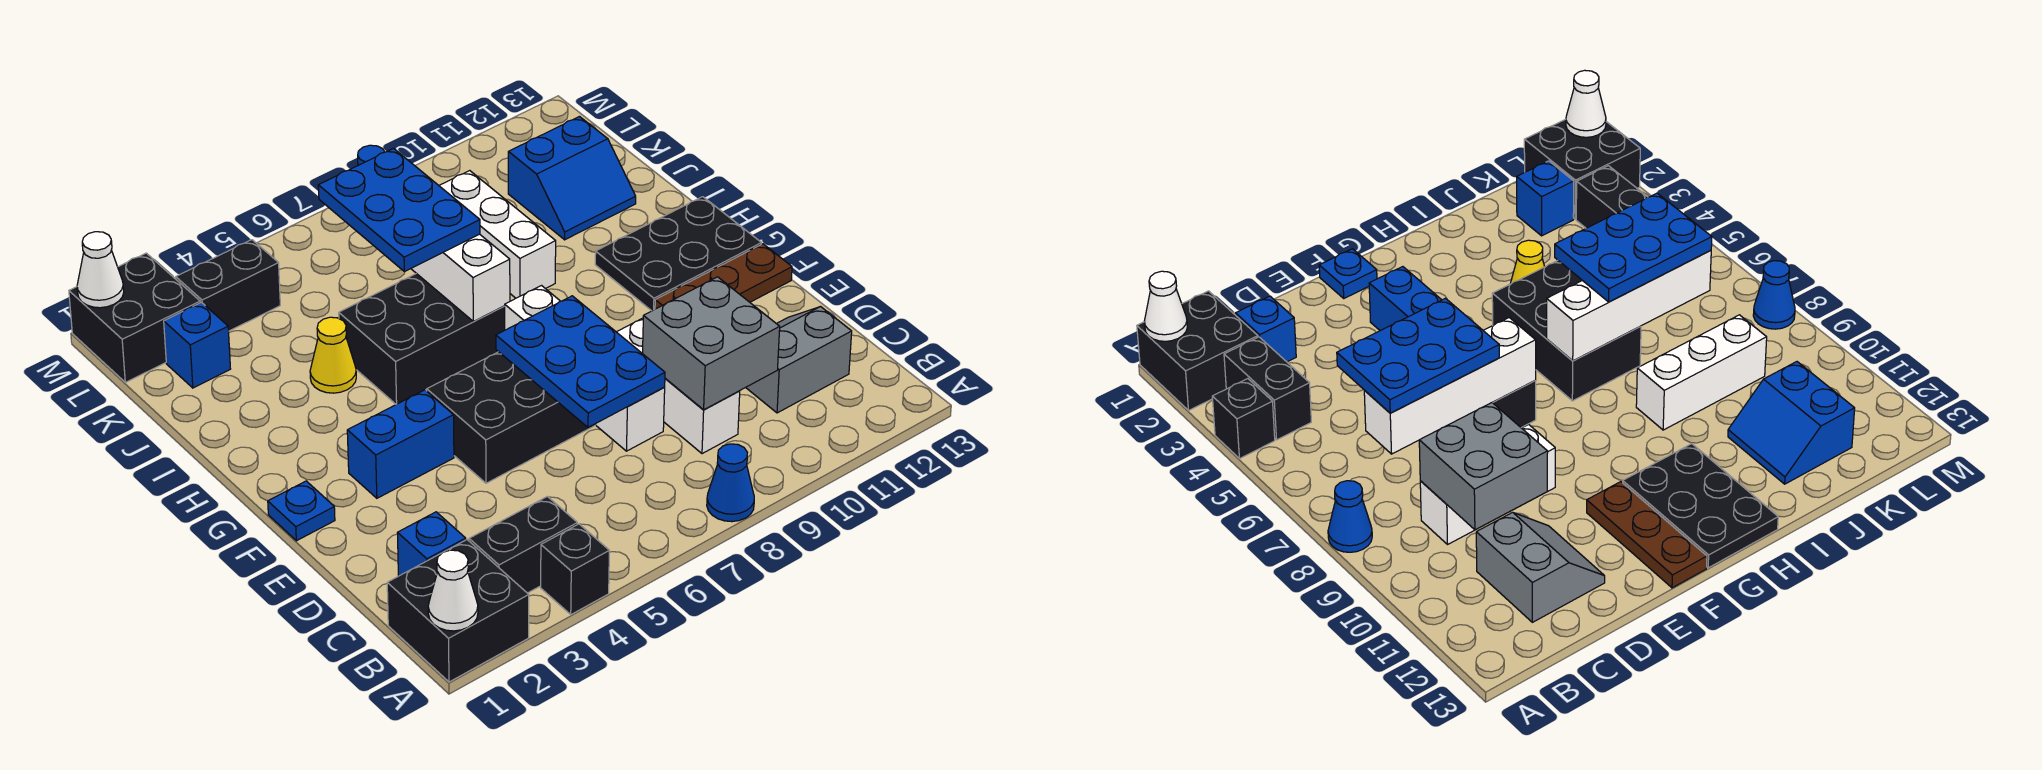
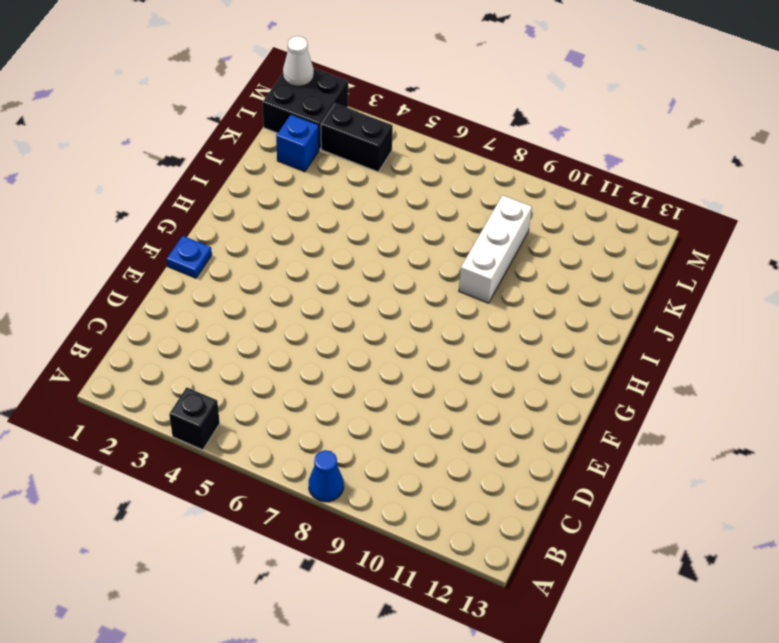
none -> black 2x2 brick [387,540,529,682]
none -> black 1x2 brick [469,496,577,593]
none -> blue 1x1 brick [397,512,466,576]

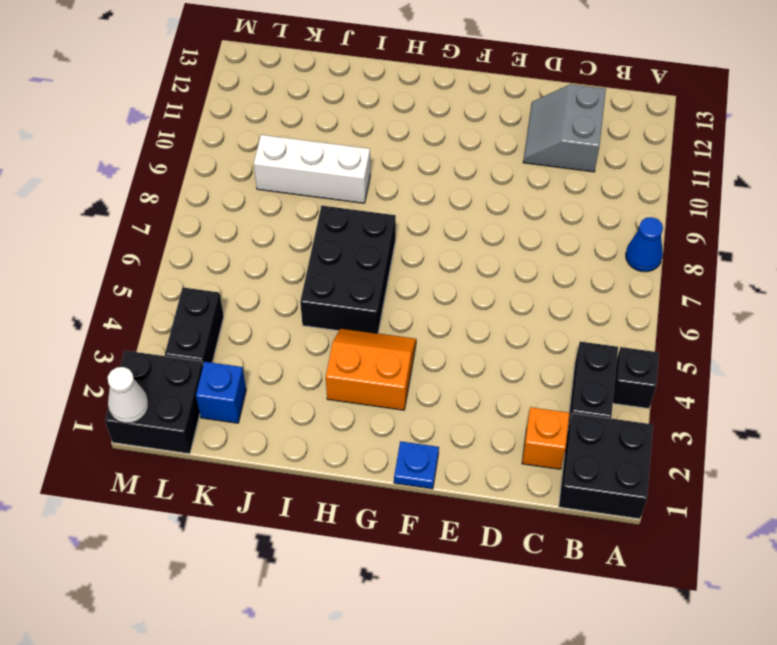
orange 1x1 brick [522,407,570,469] -> blue 1x1 brick [397,512,466,576]
orange 2x2 slope [326,328,416,410] -> none
none -> white 1x3 brick [617,318,740,454]
none -> black 2x3 brick [427,352,595,483]
none -> blue 1x2 brick [347,390,454,498]

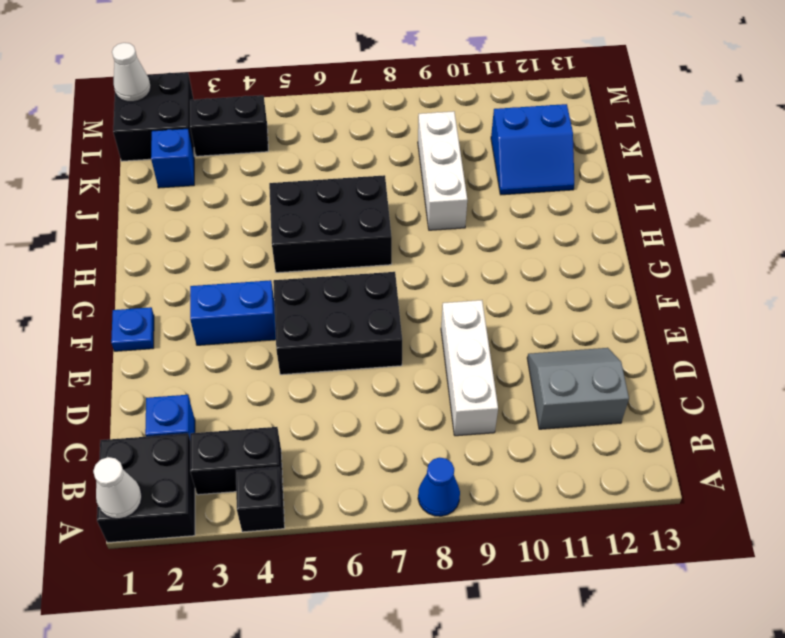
none -> brown 1x3 plate [655,244,792,309]
none -> black 2x3 plate [595,197,761,311]
none -> yellow 1x1 cone [310,317,356,393]

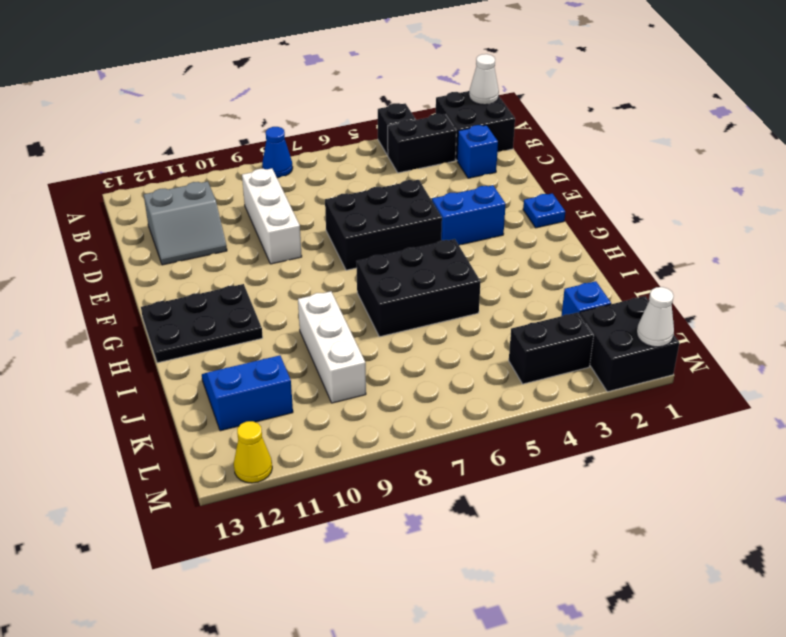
yellow 1x1 cone [234,421,272,483] -> yellow 1x1 cone moved to [310,317,356,393]
none -> brown 1x3 plate [655,244,792,309]
none -> blue 1x1 cone [1753,261,1795,329]
none -> white 1x4 brick [505,286,665,451]

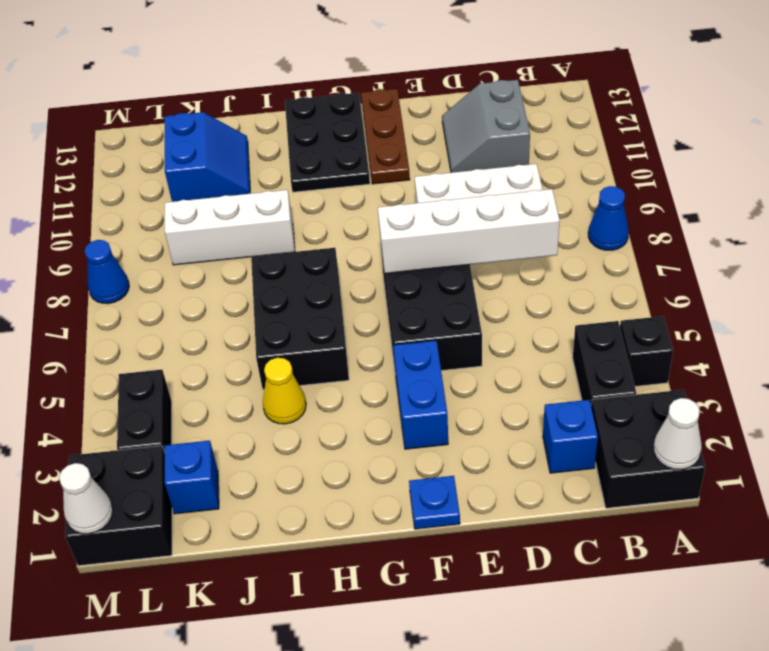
none -> grey 2x2 brick [643,277,780,410]
none -> white 1x4 brick [411,234,510,321]
none -> blue 2x3 plate [496,296,665,427]

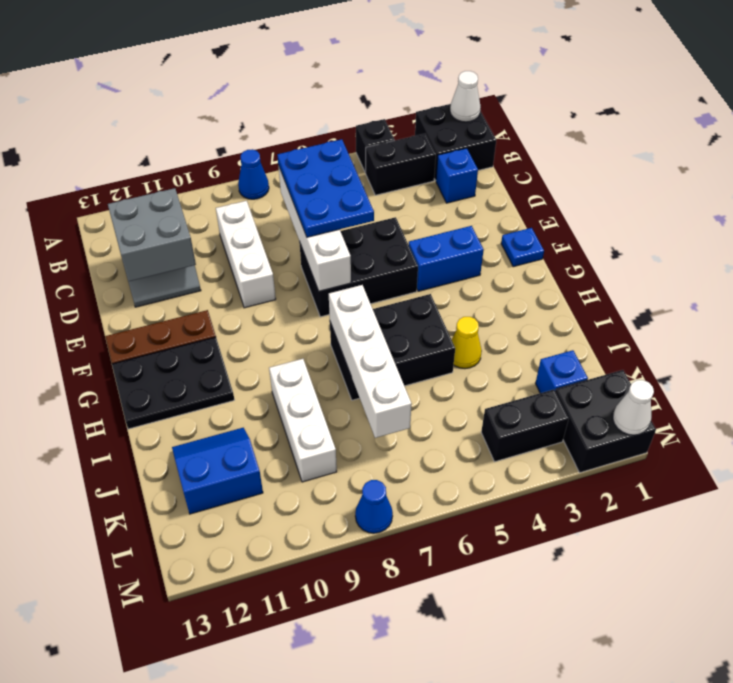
grey 2x2 brick [108,188,196,282] -> grey 2x2 brick moved to [643,277,780,410]
none -> blue 2x3 plate [318,149,480,272]

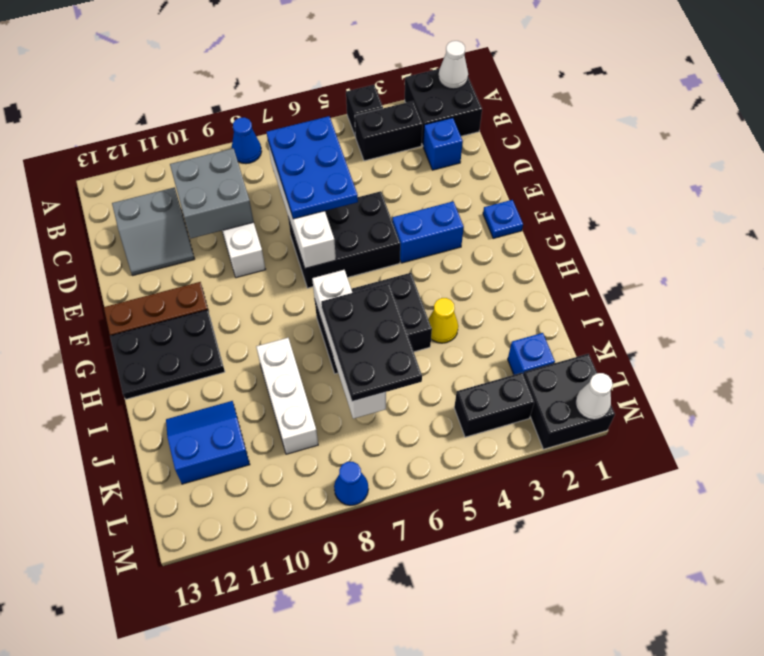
black 2x3 plate [321,283,422,402] -> blue 2x3 plate [318,149,480,272]

